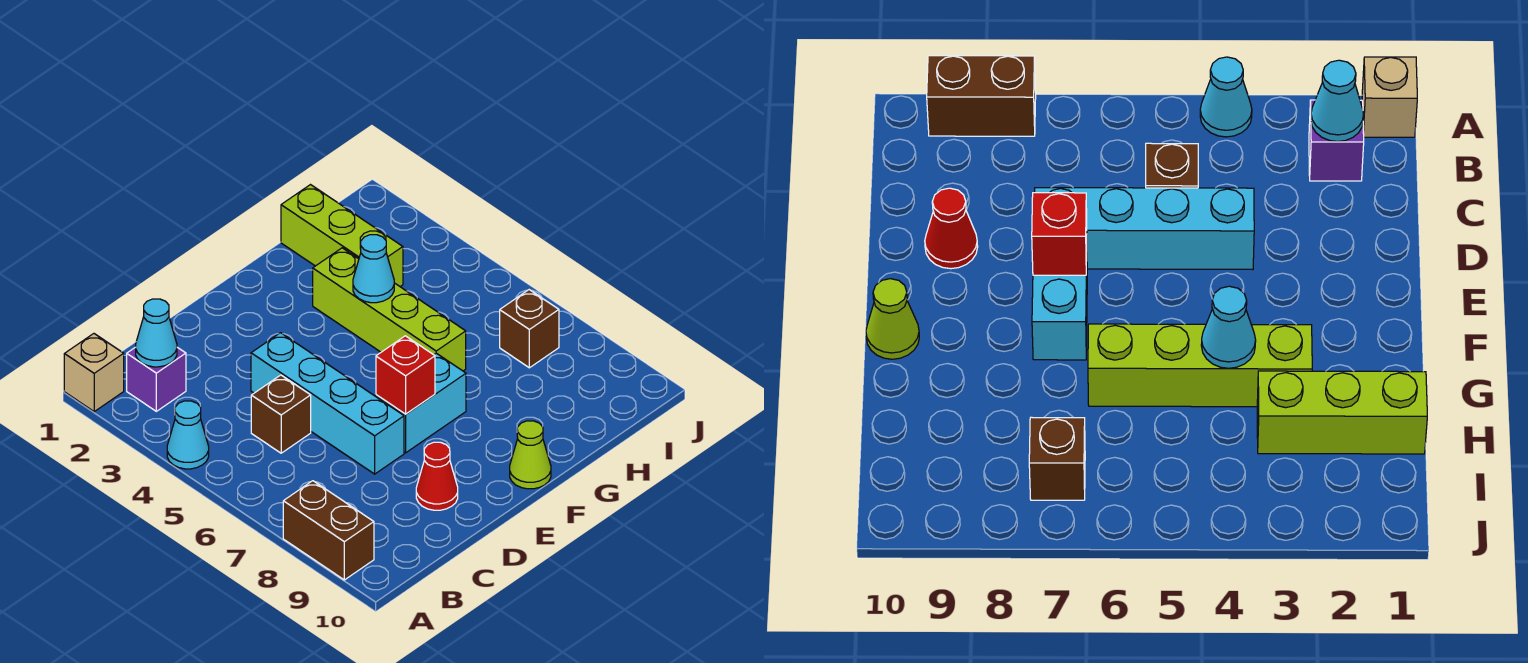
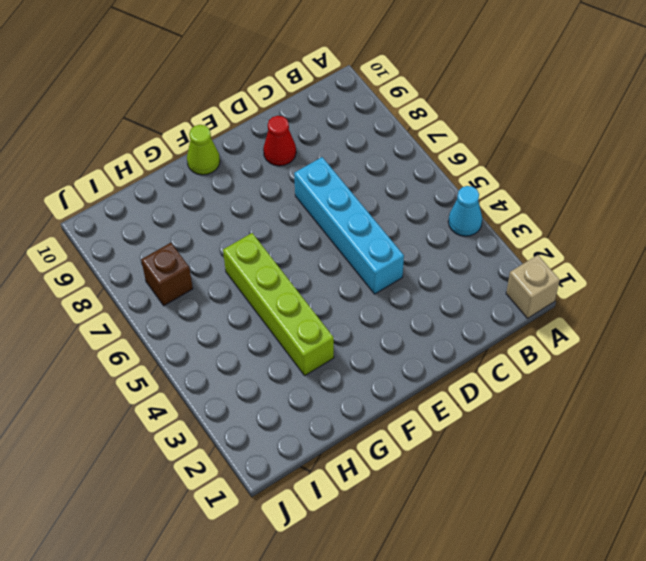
none -> brown 1x2 brick [283,481,374,580]
none -> purple 1x1 brick [127,347,186,411]
none -> brown 1x1 brick [251,375,311,453]

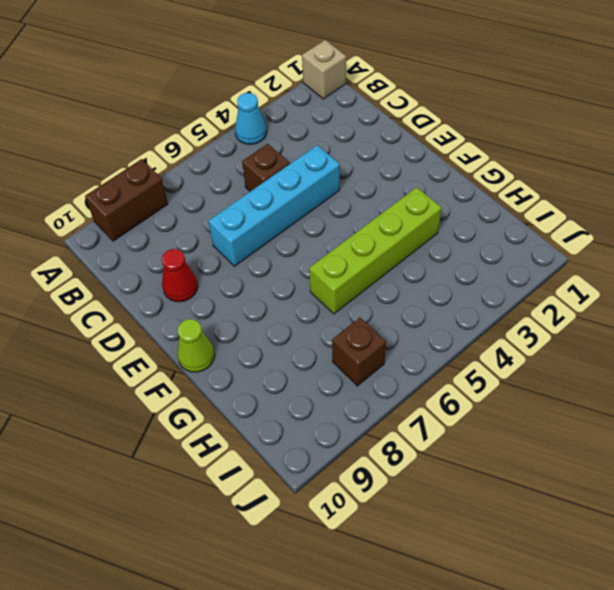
none -> purple 1x1 brick [127,347,186,411]
none -> cyan 1x2 brick [376,353,466,453]
none -> lime 1x3 brick [281,185,403,286]

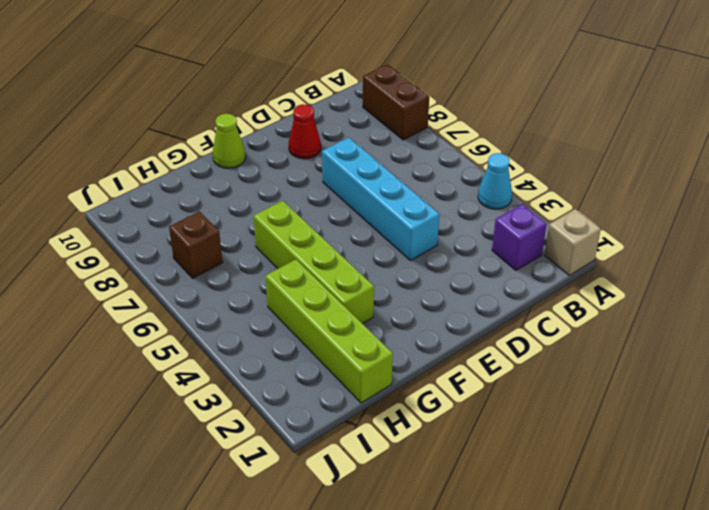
lime 1x4 brick [266,259,393,403] -> lime 1x3 brick [281,185,403,286]
none -> brown 1x1 brick [251,375,311,453]
none -> cyan 1x2 brick [376,353,466,453]
none -> cyan 1x1 cone [136,299,177,367]

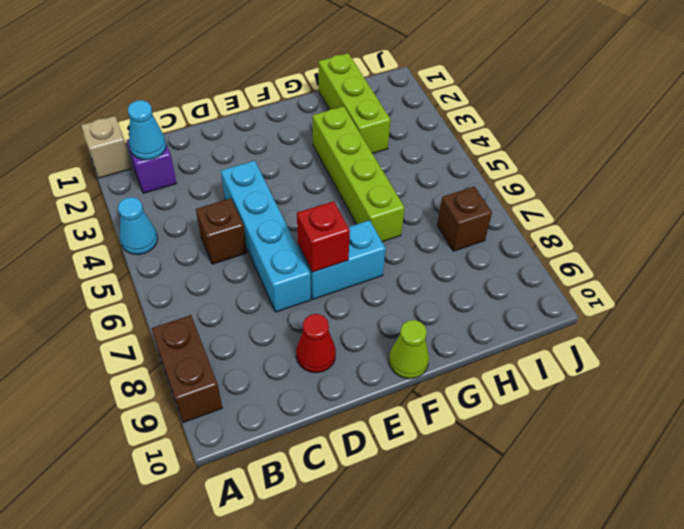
none -> cyan 1x1 cone [353,235,394,303]

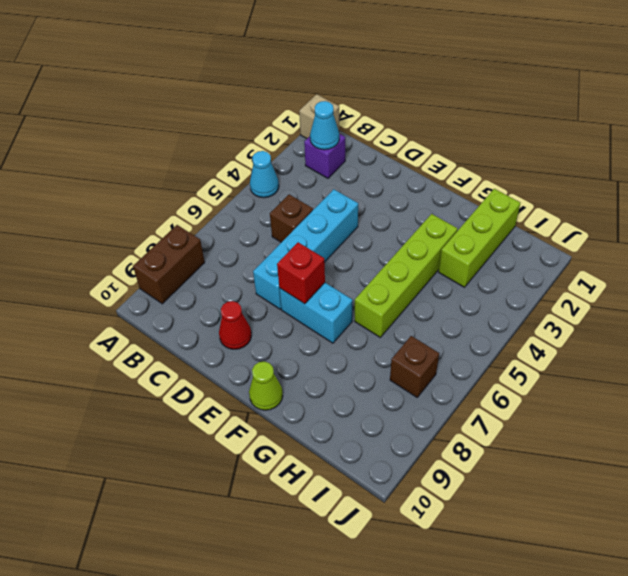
none -> cyan 1x1 cone [353,235,394,303]

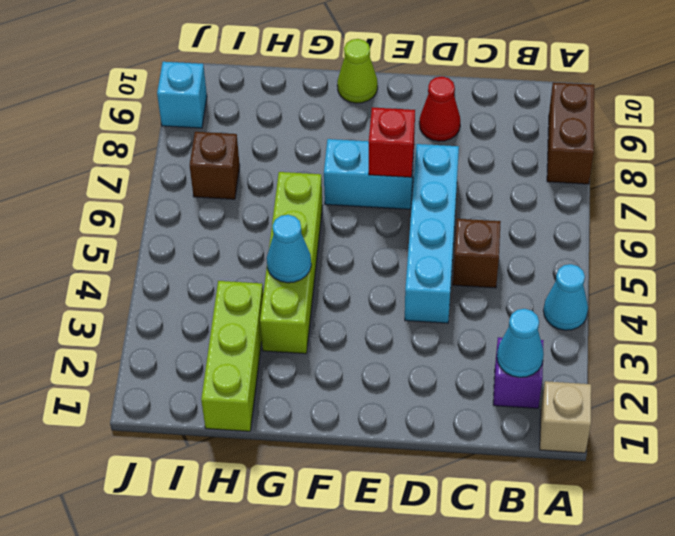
cyan 1x1 brick [157,62,207,128] -> none

